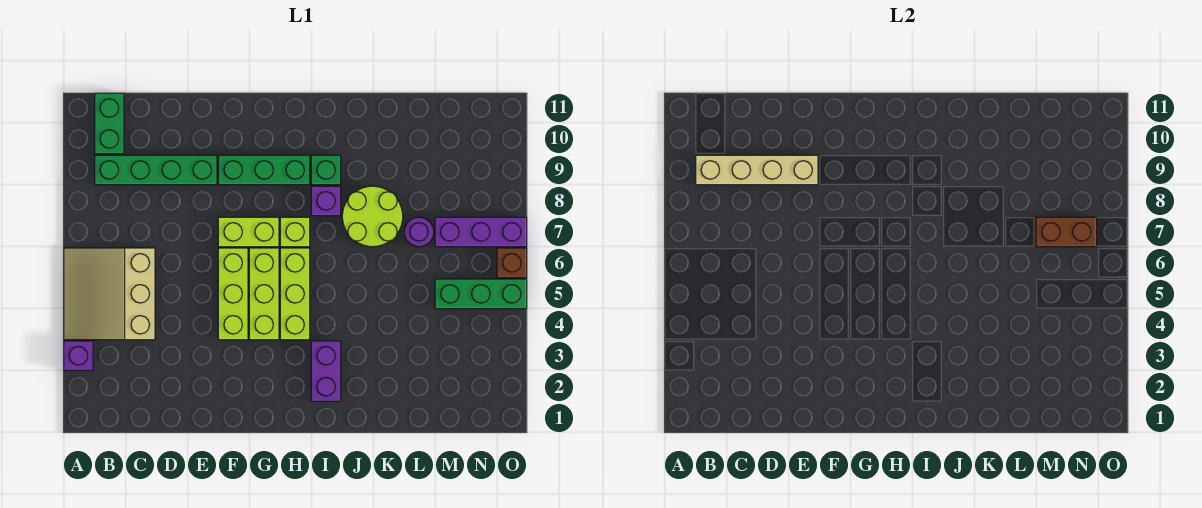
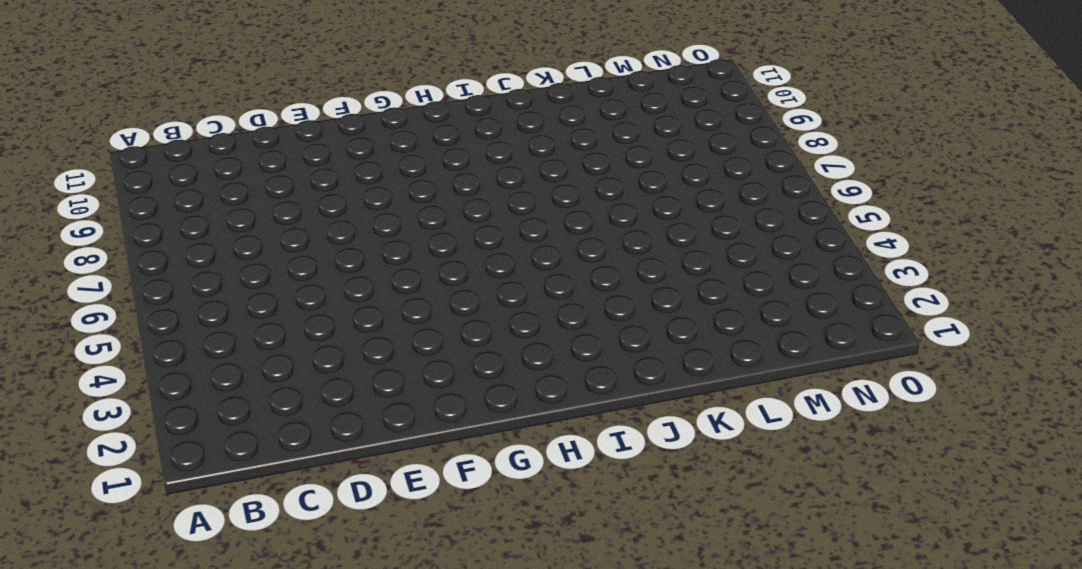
none -> purple 1x1 brick [64,341,93,370]
none -> tan 3x3 slope [64,248,155,340]
none -> green 1x4 brick [95,155,217,185]

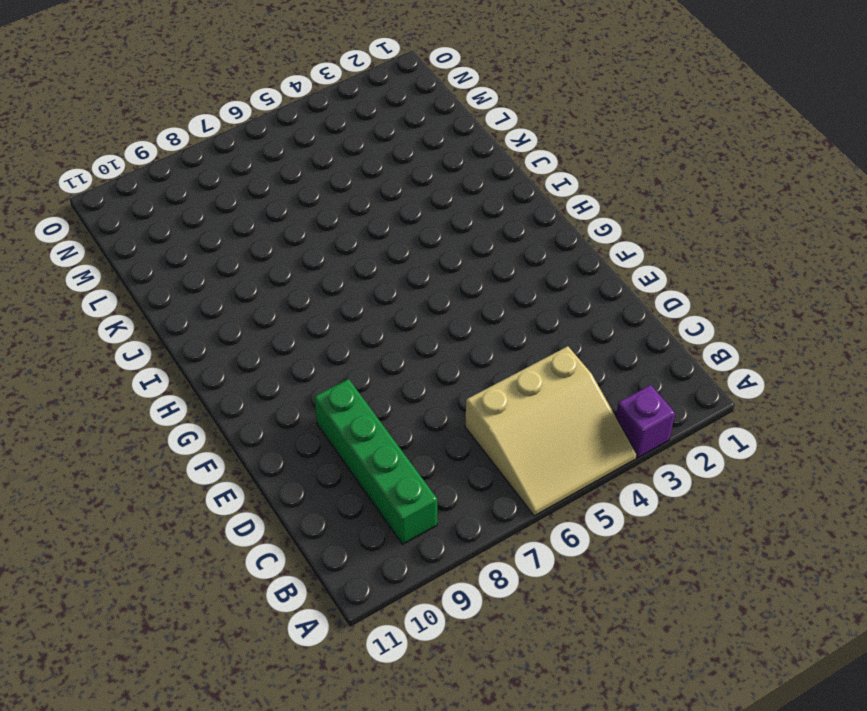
none -> green 1x2 brick [95,93,124,154]
none -> lime 1x3 brick [218,248,248,340]
none -> lime 1x2 brick [218,217,279,247]

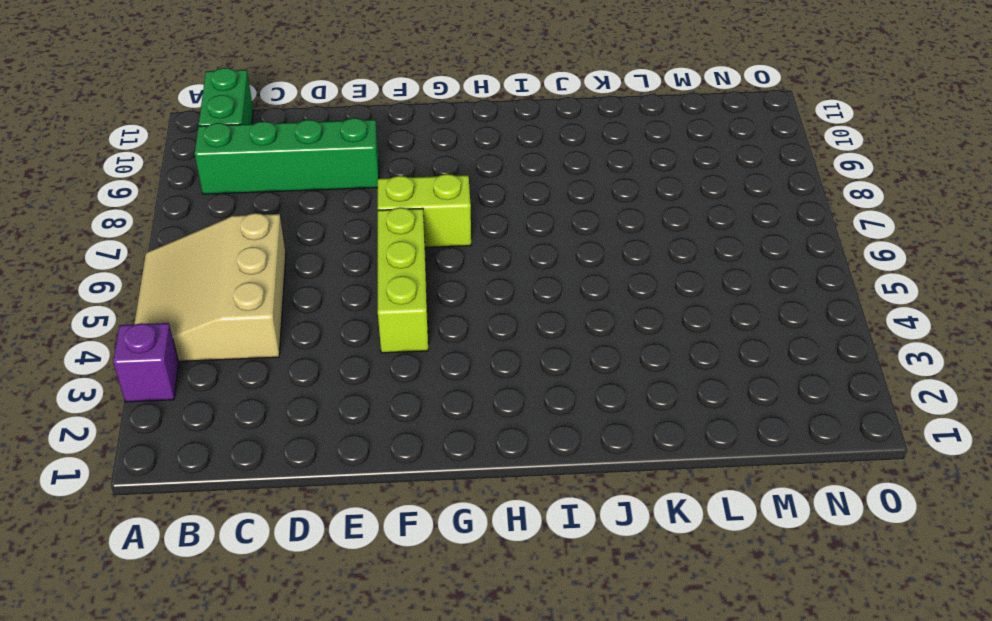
none -> green 1x3 brick [218,155,310,185]
none -> lime 1x3 brick [249,248,279,340]
none -> lime 1x3 brick [280,248,310,340]

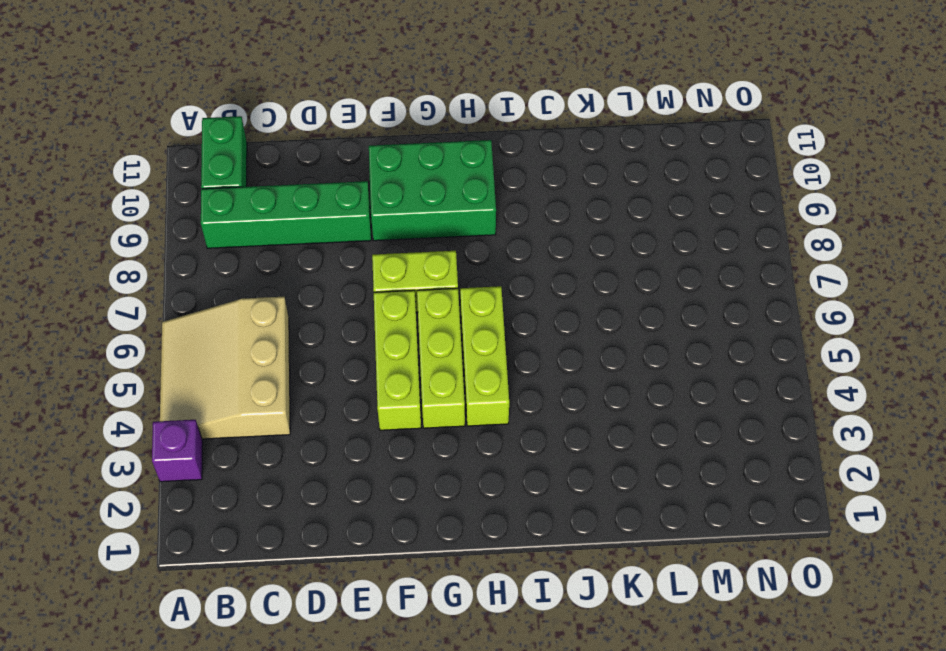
green 2x3 brick [369,140,496,241] -> green 1x3 brick [218,155,310,185]
none -> lime 1x1 brick [280,217,310,247]
none -> purple 1x2 brick [311,341,341,401]
none -> purple 1x1 brick [311,186,341,216]

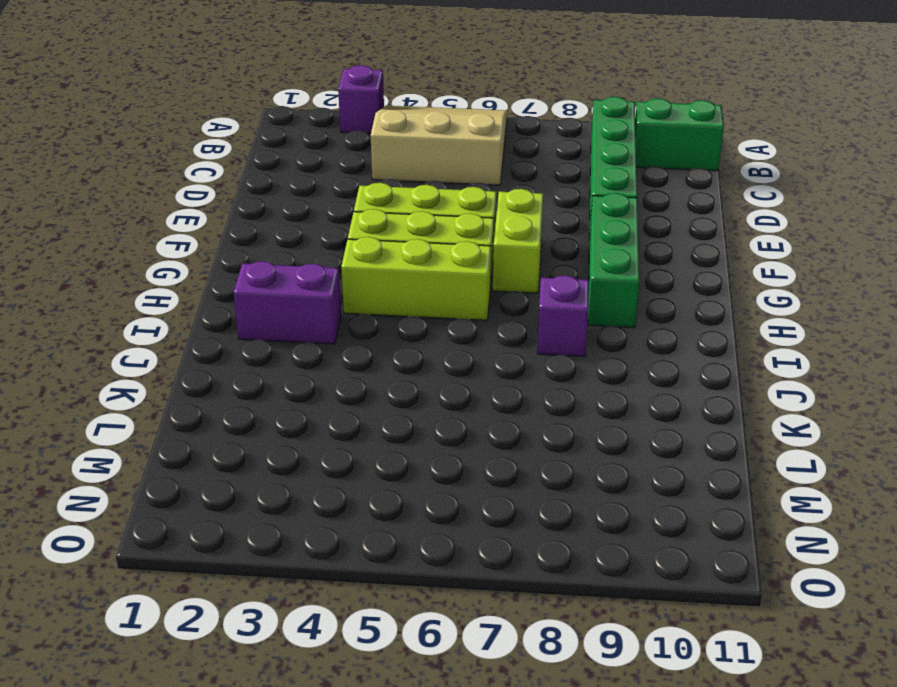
none -> lime 1x1 brick [280,217,310,247]
none -> green 1x1 brick [311,155,341,185]
none -> lime 2x2 round brick [342,186,403,247]

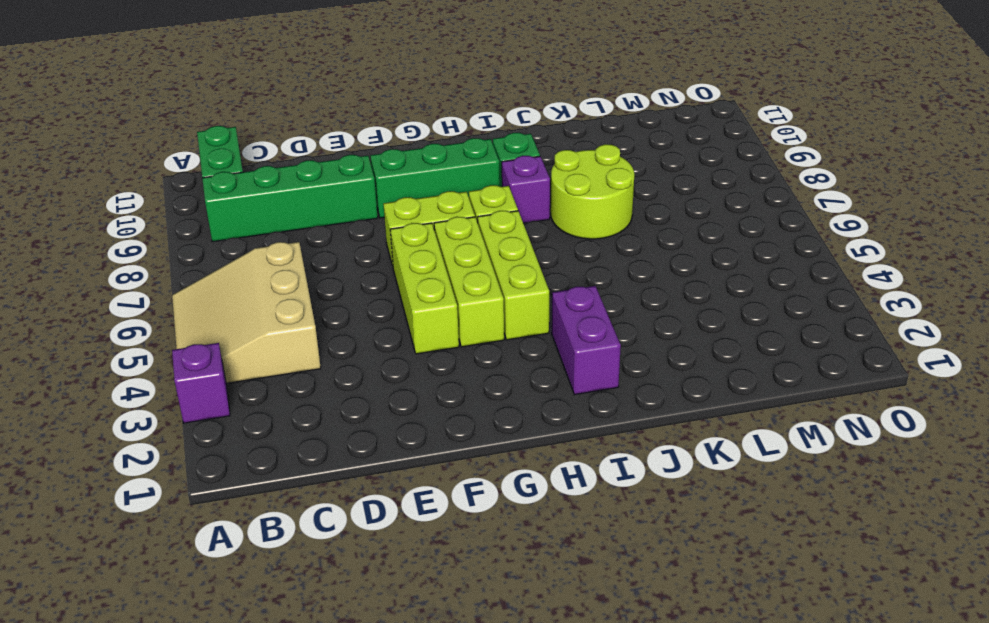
none -> purple 1x1 round brick [404,217,434,247]
none -> green 1x3 brick [435,279,527,309]
none -> purple 1x3 brick [435,217,527,247]

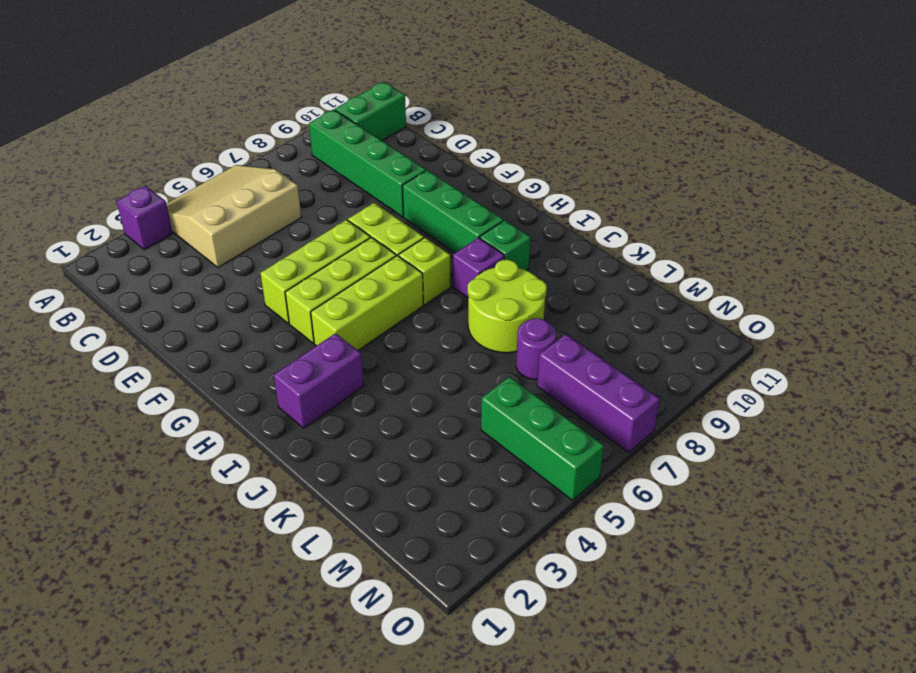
none -> brown 1x1 brick [497,248,527,278]
none -> tan 1x4 brick [696,155,818,185]
none -> brown 1x2 brick [1036,217,1097,247]

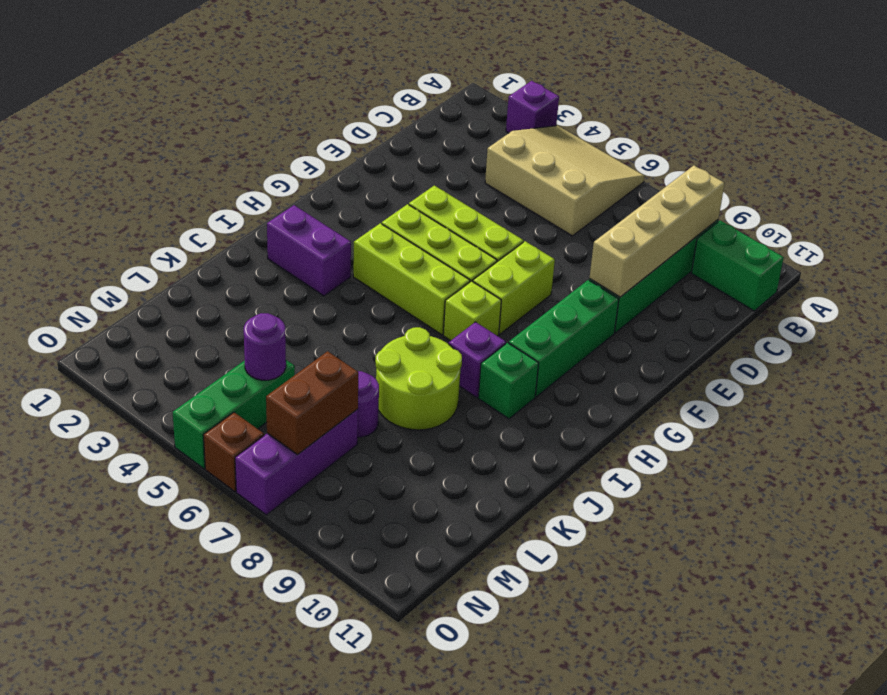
purple 1x1 round brick [244,313,286,380] -> none

